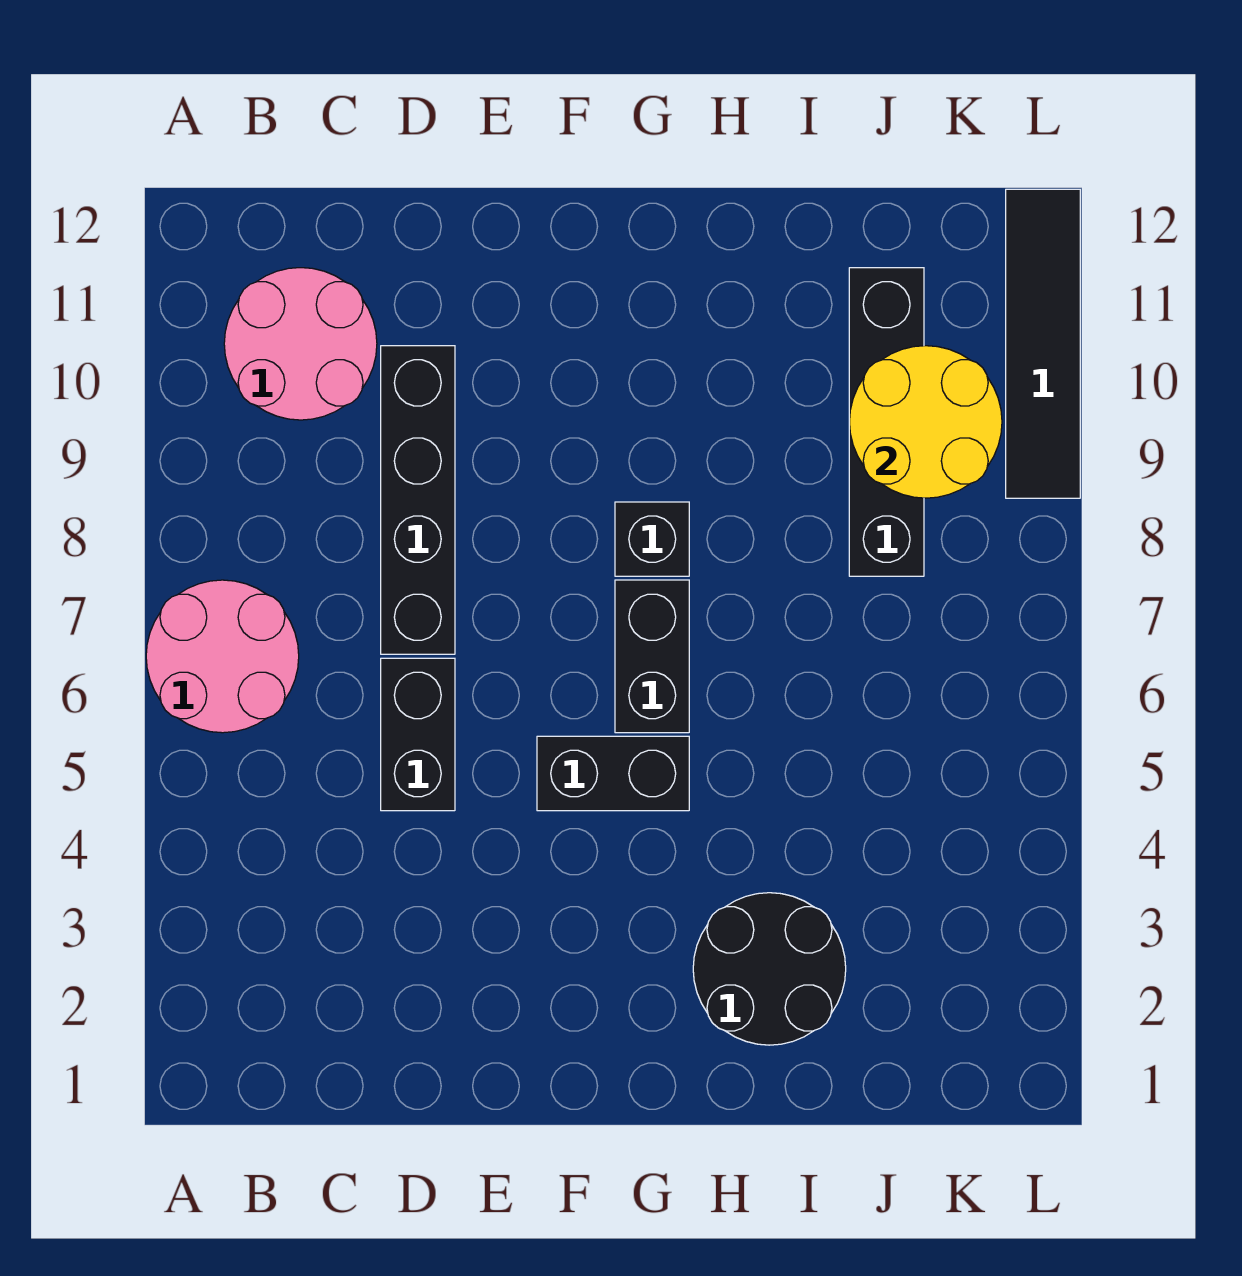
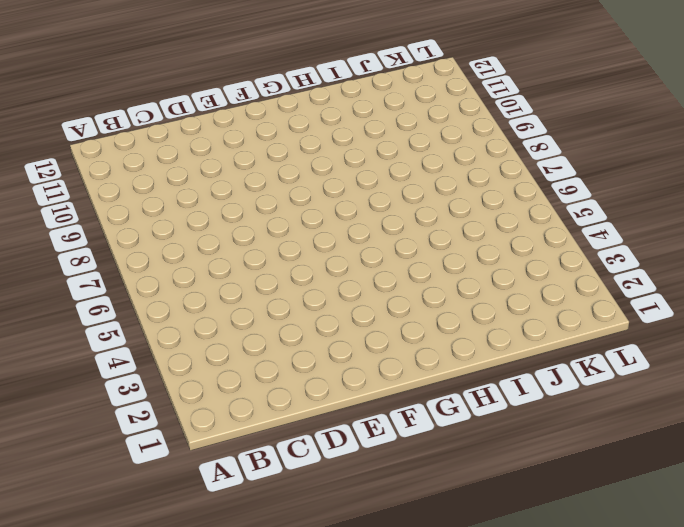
none -> pink 2x2 round brick [146,580,299,733]
none -> pink 2x2 round brick [224,268,377,420]

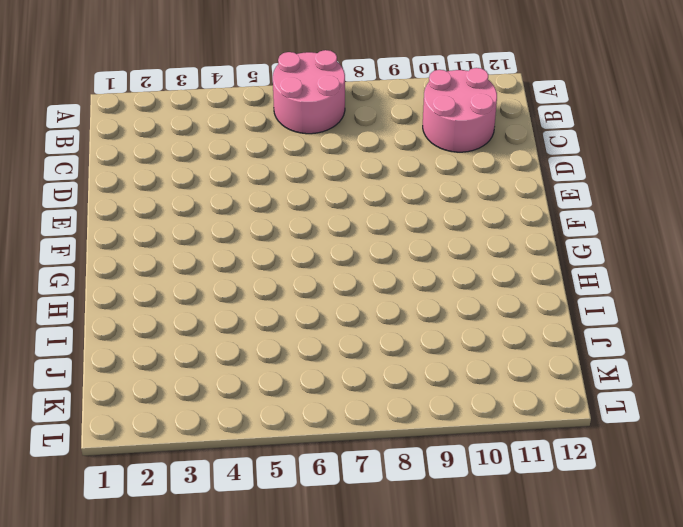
none -> black 1x2 brick [381,658,455,811]
none -> black 1x4 brick [381,346,455,654]

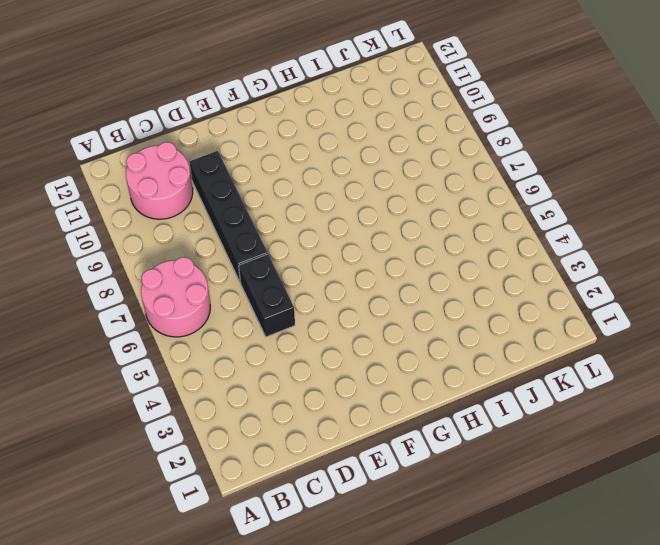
none -> black 1x2 brick [537,736,689,811]
none -> black 1x2 brick [615,580,689,733]

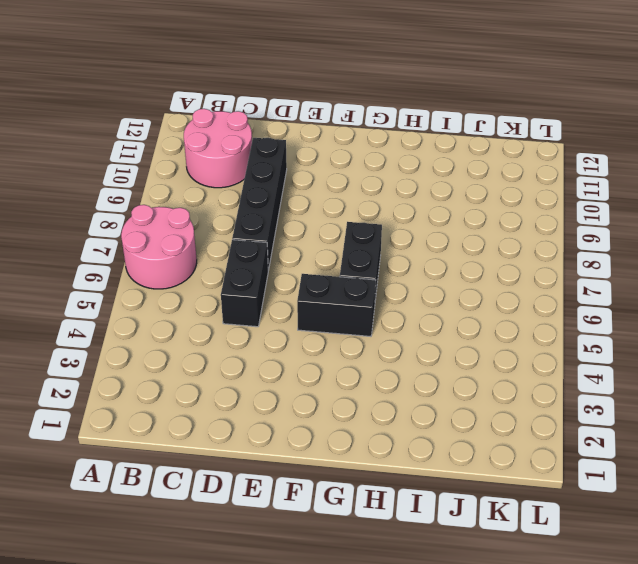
none -> black 1x1 brick [615,502,689,576]
none -> black 2x2 round brick [693,893,846,1045]

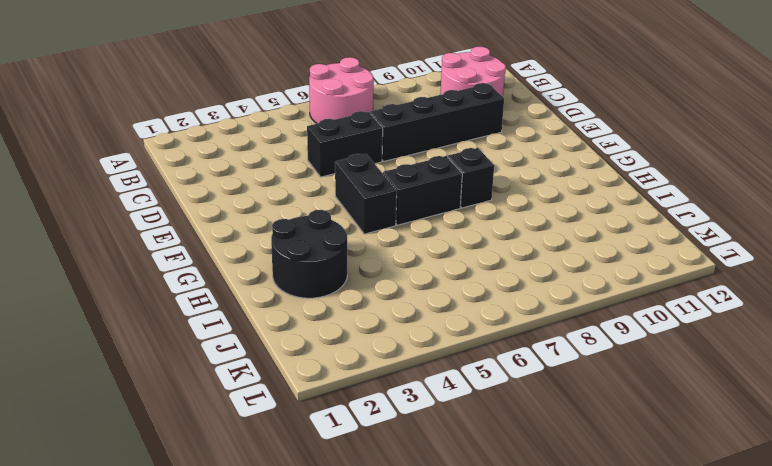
none -> black 1x4 brick [849,268,924,576]
none -> black 1x4 tile [1006,189,1080,498]

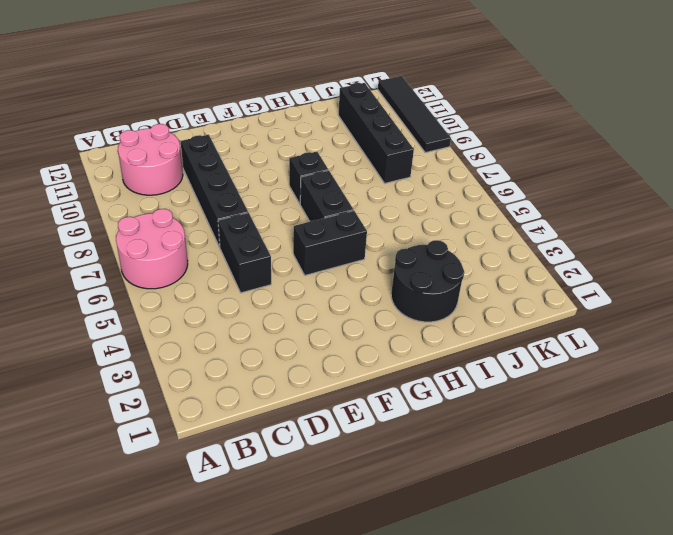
none -> yellow 2x2 round brick [850,346,1002,498]

